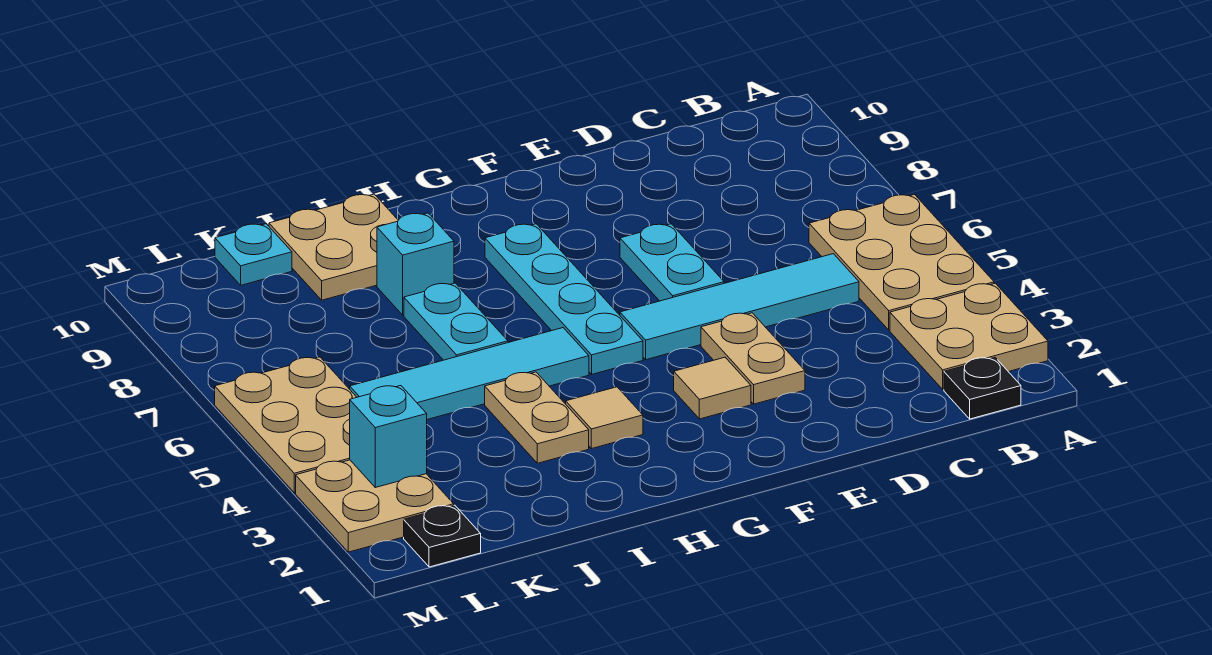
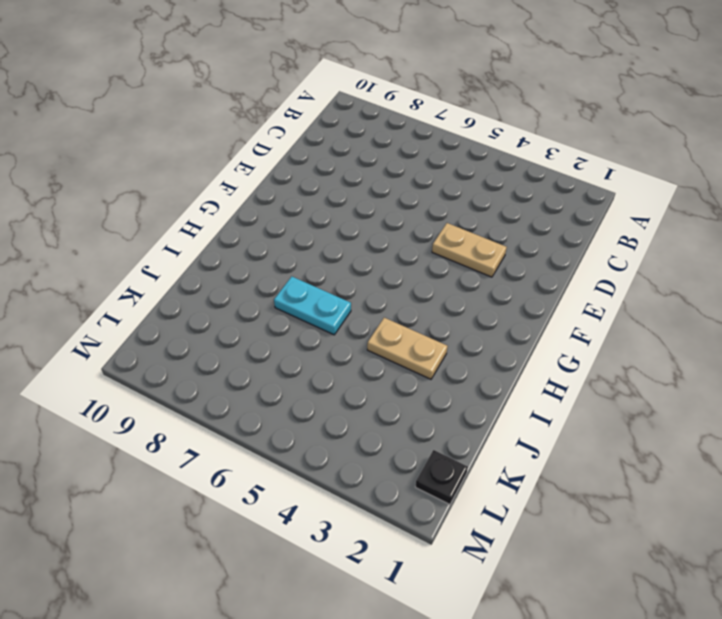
none -> tan 2x2 plate [890,283,1048,389]
none -> tan 2x3 plate [809,194,994,330]
none -> black 1x1 plate [944,358,1021,419]

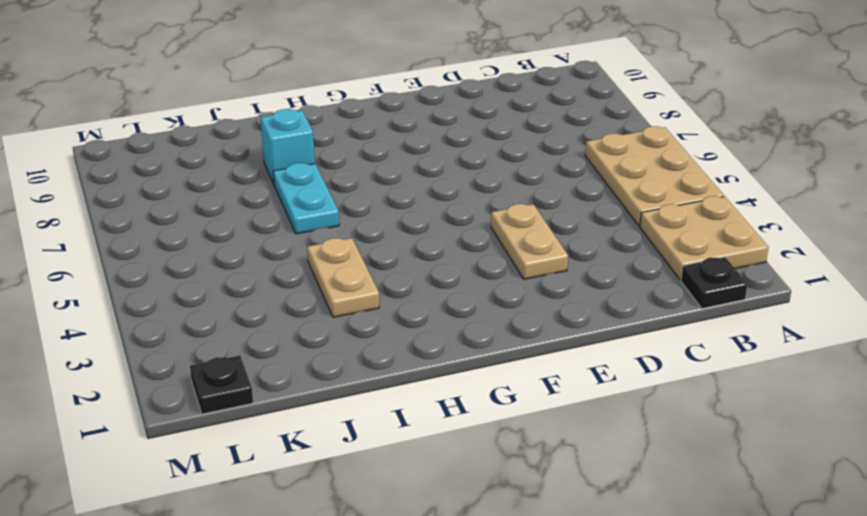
none -> cyan 1x4 tile [620,254,859,360]
none -> cyan 1x2 plate [620,224,724,301]
none -> tan 1x1 tile [674,357,751,419]

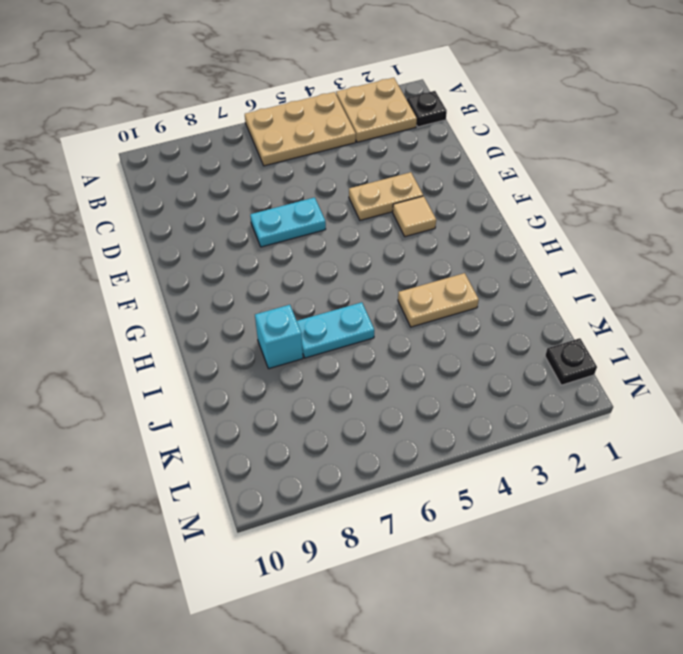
none -> cyan 1x4 tile [620,254,859,360]
none -> cyan 1x4 plate [485,224,643,374]
none -> tan 1x1 tile [566,387,643,449]

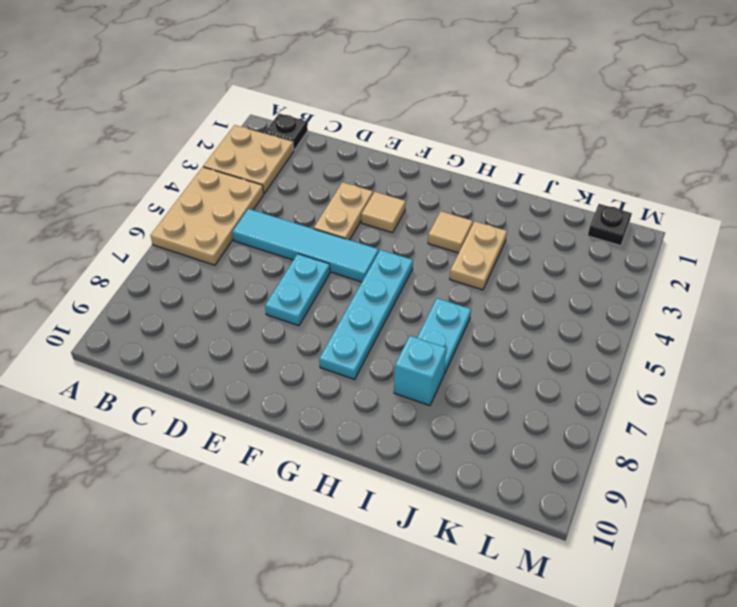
none -> cyan 1x4 tile [350,328,589,420]
none -> tan 2x2 plate [269,194,398,300]
none -> cyan 1x1 plate [215,224,292,285]

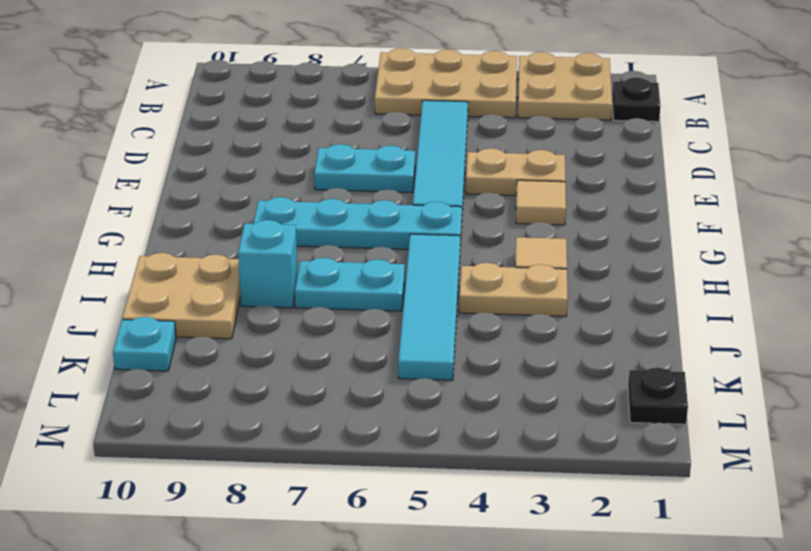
none -> tan 2x2 plate [296,460,454,552]
none -> tan 2x3 plate [215,357,357,493]
none -> cyan 1x1 brick [350,386,427,487]

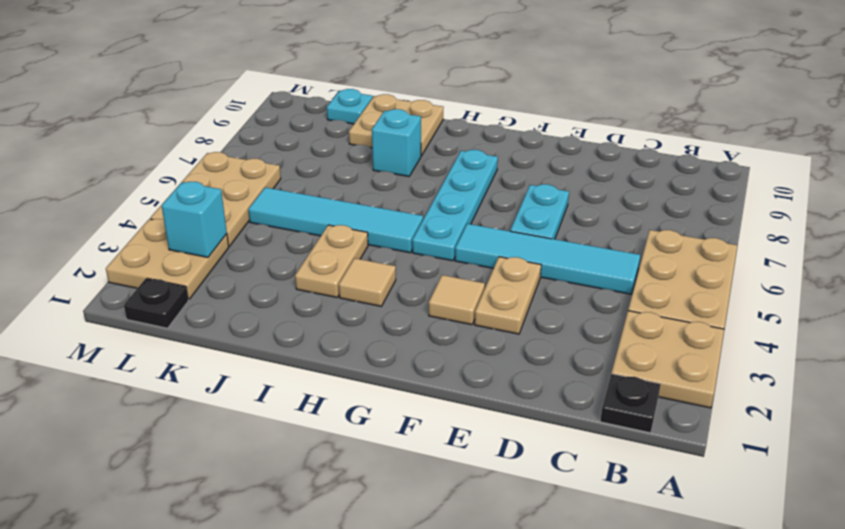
none -> cyan 1x2 plate [404,283,508,360]

